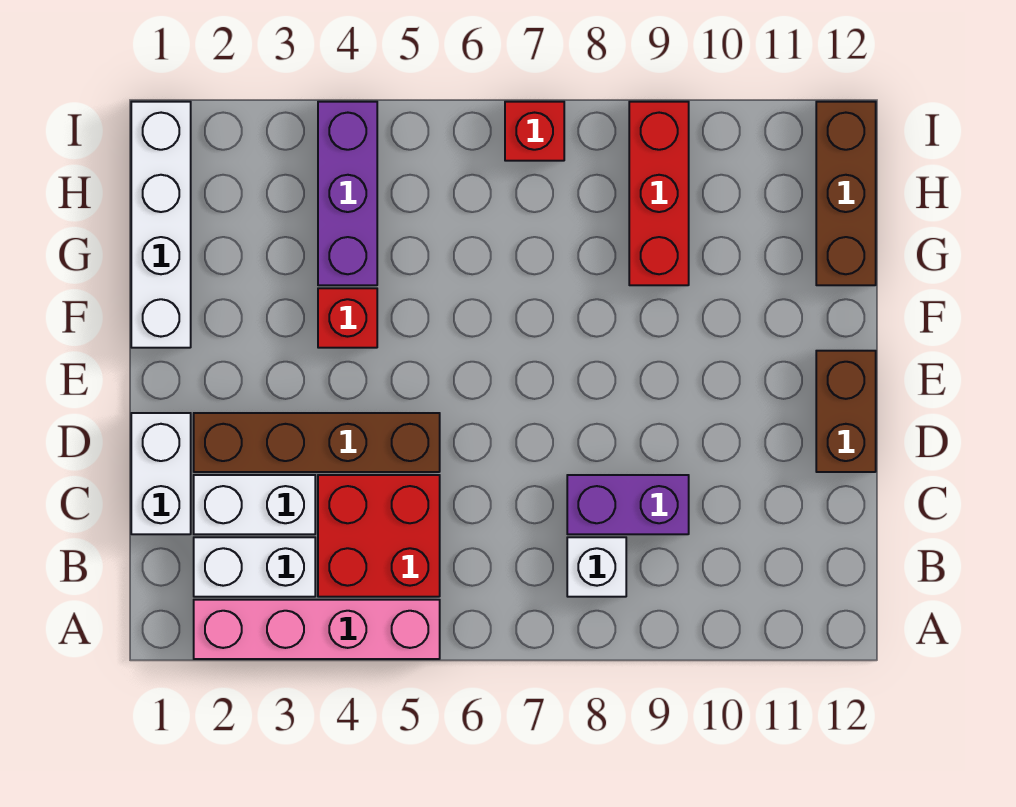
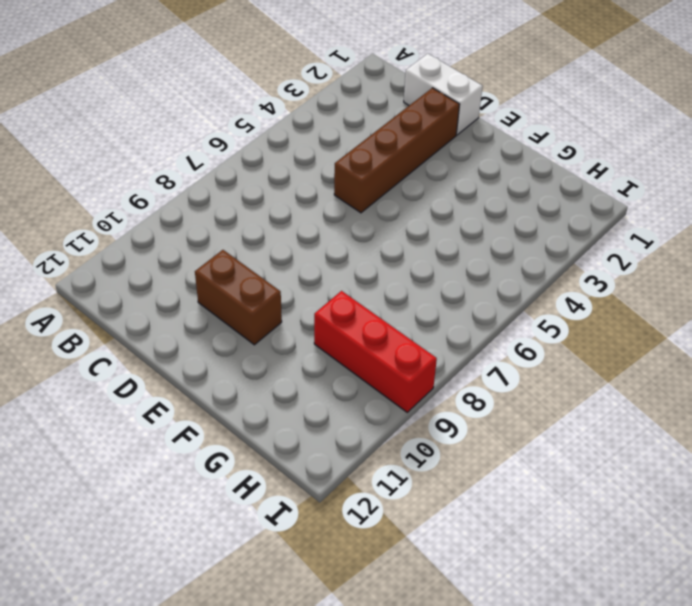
brown 1x2 brick [195,250,282,345] -> brown 1x2 brick moved to [816,351,876,472]
none -> pink 1x4 brick [194,600,440,659]
none -> white 1x2 brick [194,537,315,597]
none -> red 2x2 brick [318,475,440,597]

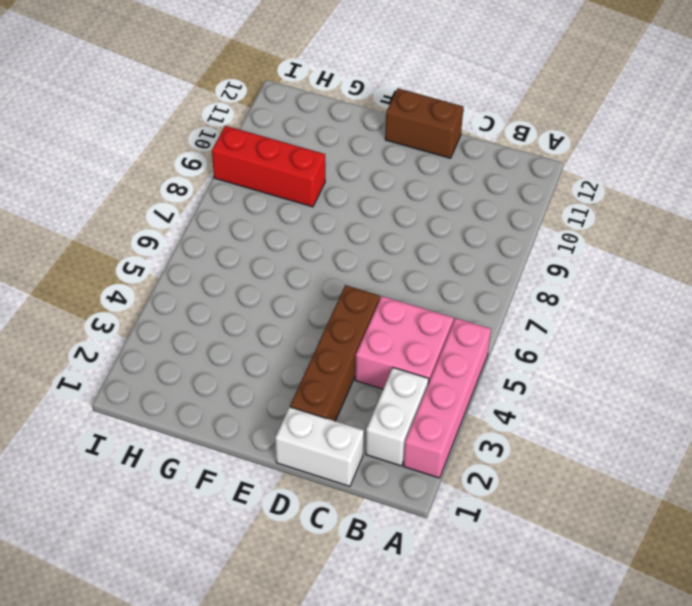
pink 2x2 brick [355,296,454,389] -> red 2x2 brick [318,475,440,597]
none -> white 1x1 brick [567,537,626,597]
none -> white 1x2 brick [194,475,315,534]
none -> purple 1x2 brick [567,475,689,534]

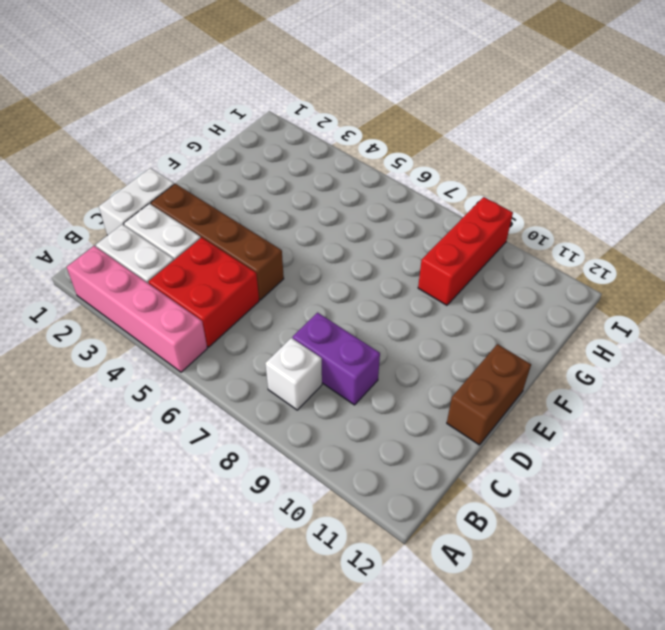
none -> white 1x4 brick [131,102,191,348]
none -> red 1x1 brick [318,288,377,348]
none -> purple 1x3 brick [318,102,377,285]

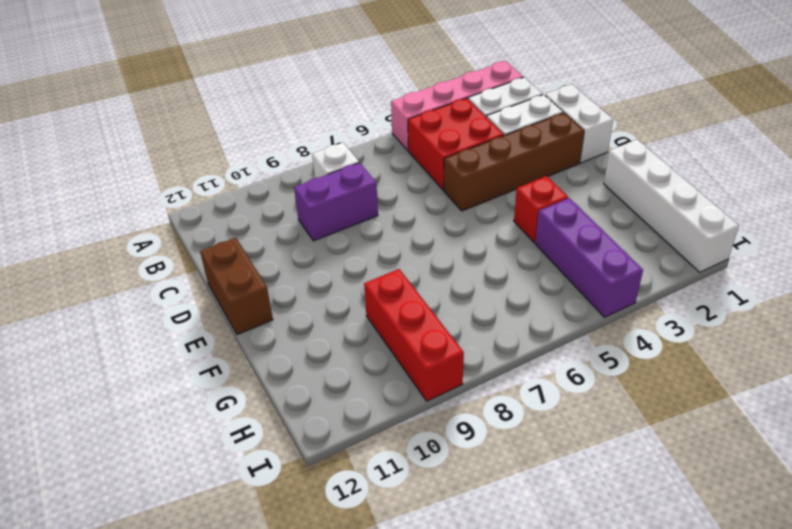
none -> brown 1x3 brick [816,102,876,285]
none -> red 1x1 brick [505,102,564,161]

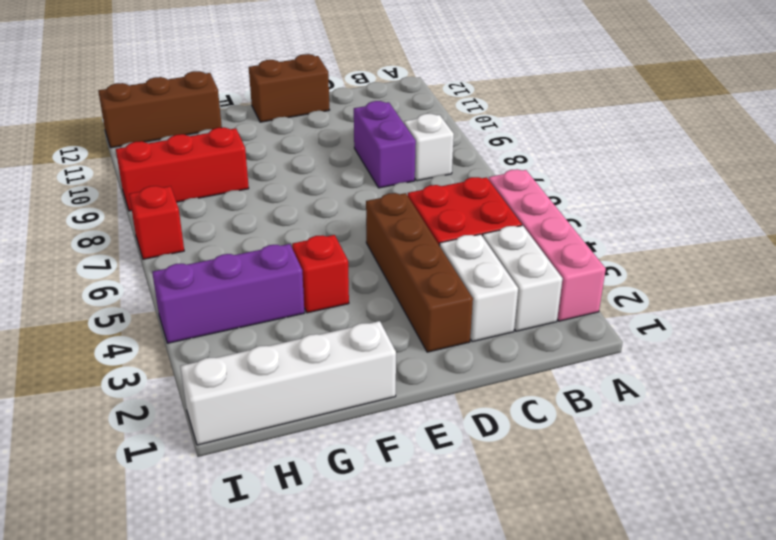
none -> white 1x2 brick [131,413,191,534]

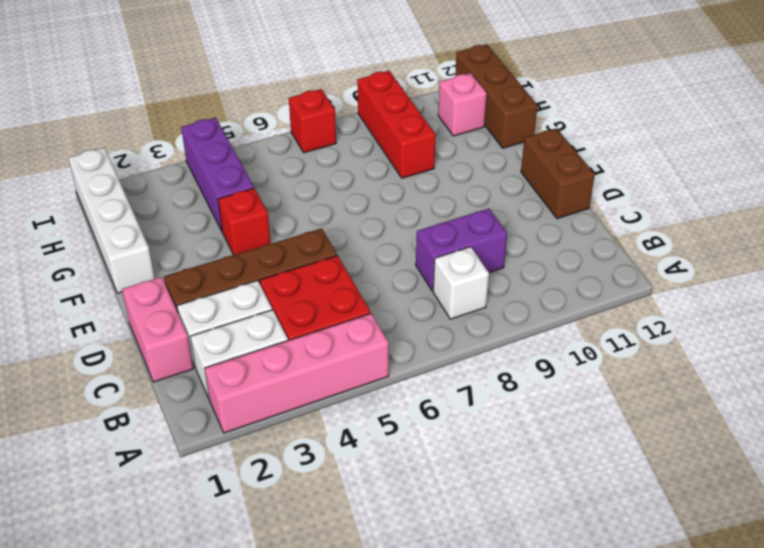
pink 1x2 brick [122,277,193,382] -> white 1x2 brick [131,413,191,534]
pink 1x1 brick [438,73,487,136] -> none

